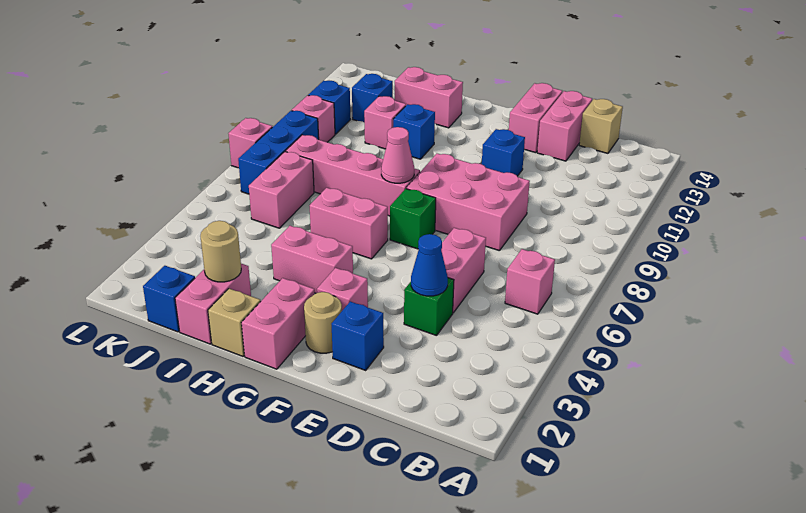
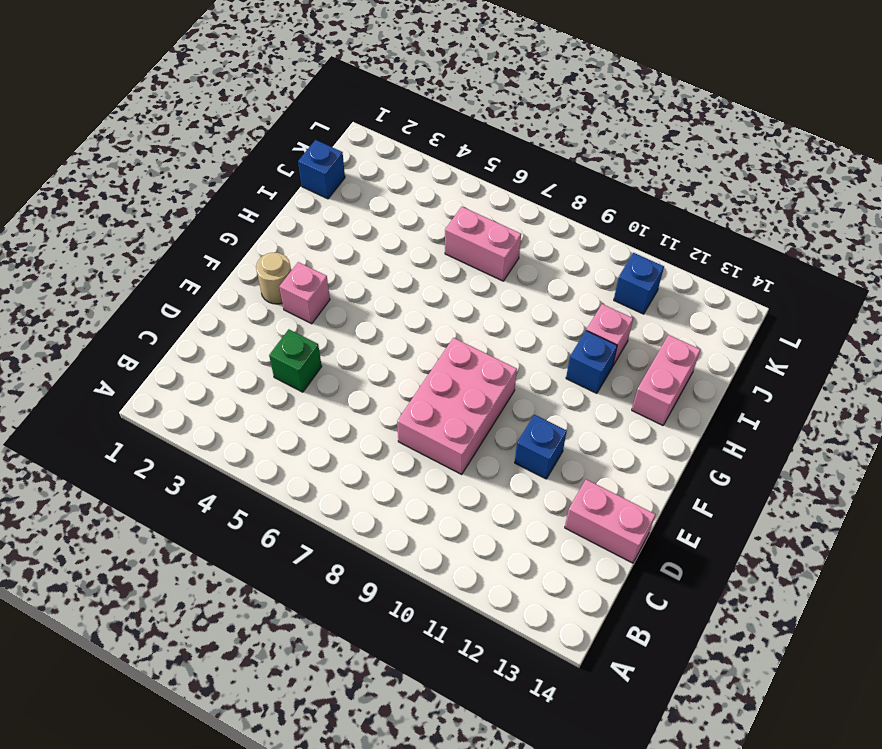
none -> pink 1x1 brick [505,249,555,314]
none -> tan 1x1 brick [579,99,623,153]
none -> pink 1x2 brick [441,228,486,313]
none -> blue 1x1 brick [332,301,384,370]

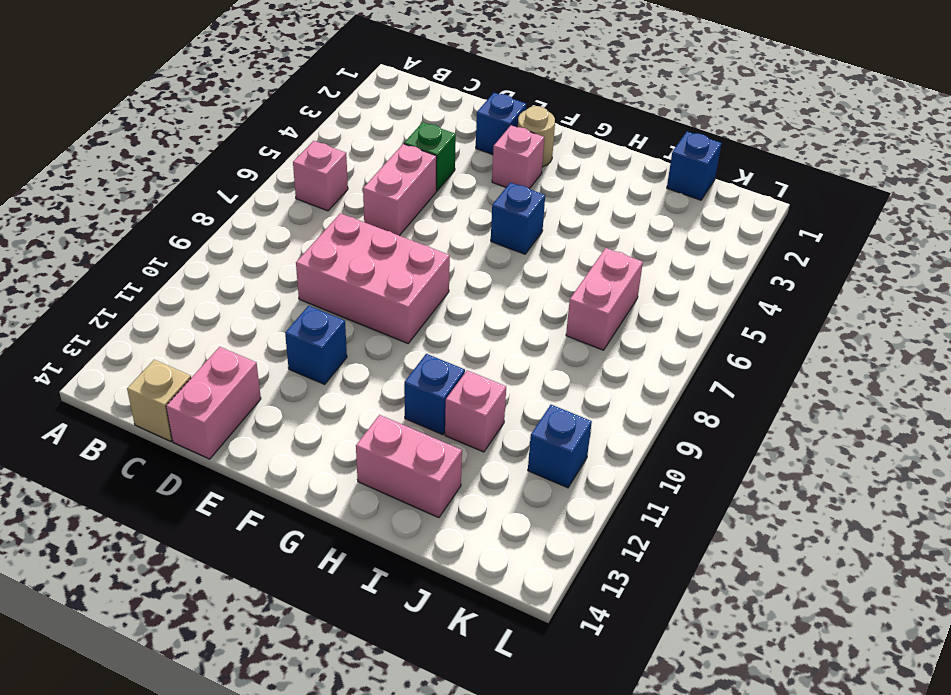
blue 1x1 brick [491,182,545,254] -> blue 1x1 brick moved to [352,74,393,123]
none -> pink 1x2 brick [509,83,562,153]
none -> green 1x1 brick [390,189,436,249]
none -> pink 1x2 brick [242,278,315,369]
none -> pink 1x2 brick [271,226,353,293]

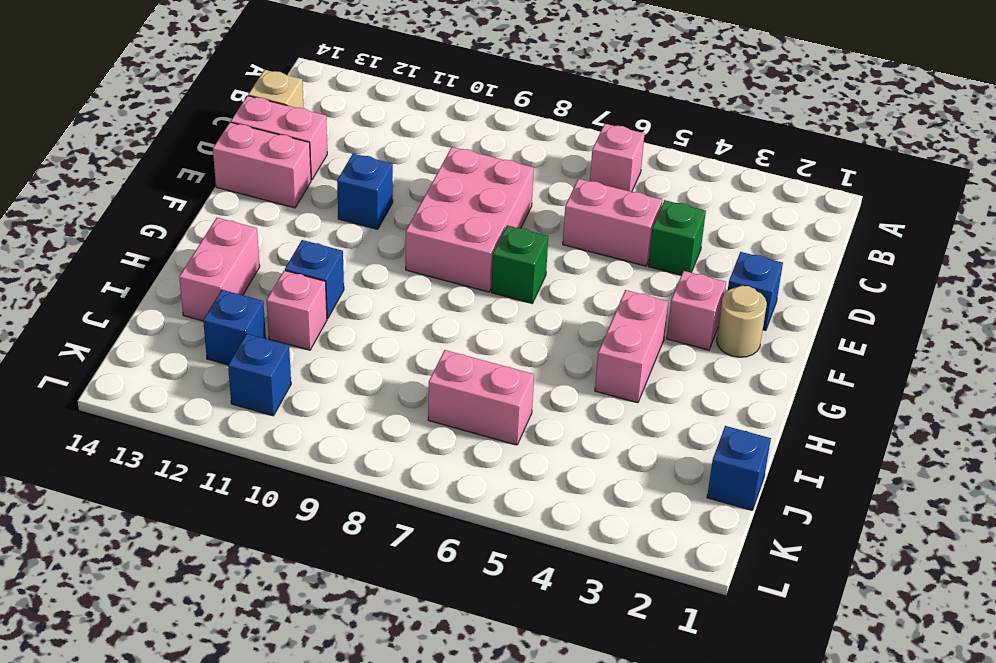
none -> pink 1x2 brick [242,278,315,369]
none -> pink 1x2 brick [310,188,388,259]
none -> pink 1x4 brick [286,135,420,216]
none -> tan 1x1 brick [208,289,261,356]

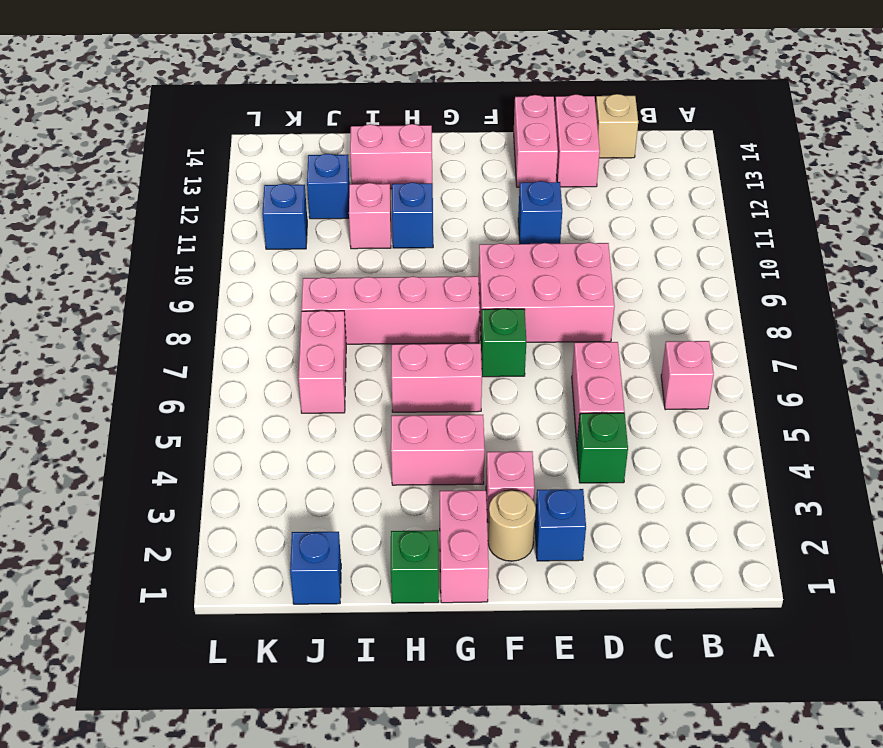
green 1x1 brick [391,530,439,603] -> tan 1x1 brick [208,289,261,356]
none -> pink 1x2 brick [175,264,251,344]
none -> blue 1x3 brick [238,111,319,194]
none -> pink 1x1 brick [292,95,335,142]
none -> pink 1x1 brick [228,118,272,168]

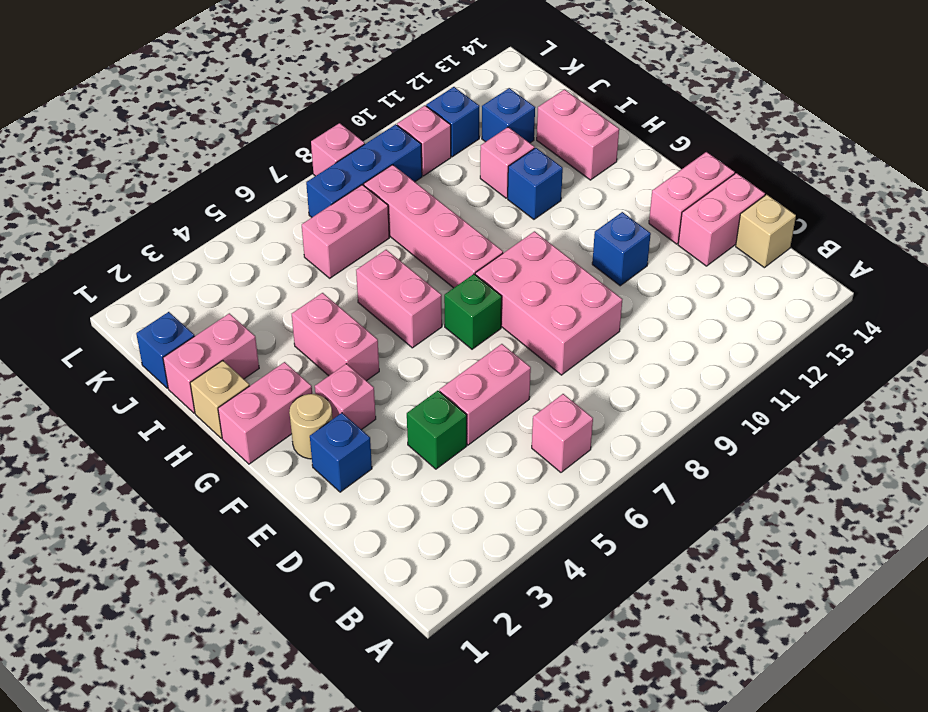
none -> blue 1x1 cone [411,234,448,296]
none -> pink 1x1 cone [381,127,414,183]
none -> tan 1x1 round brick [200,221,241,282]

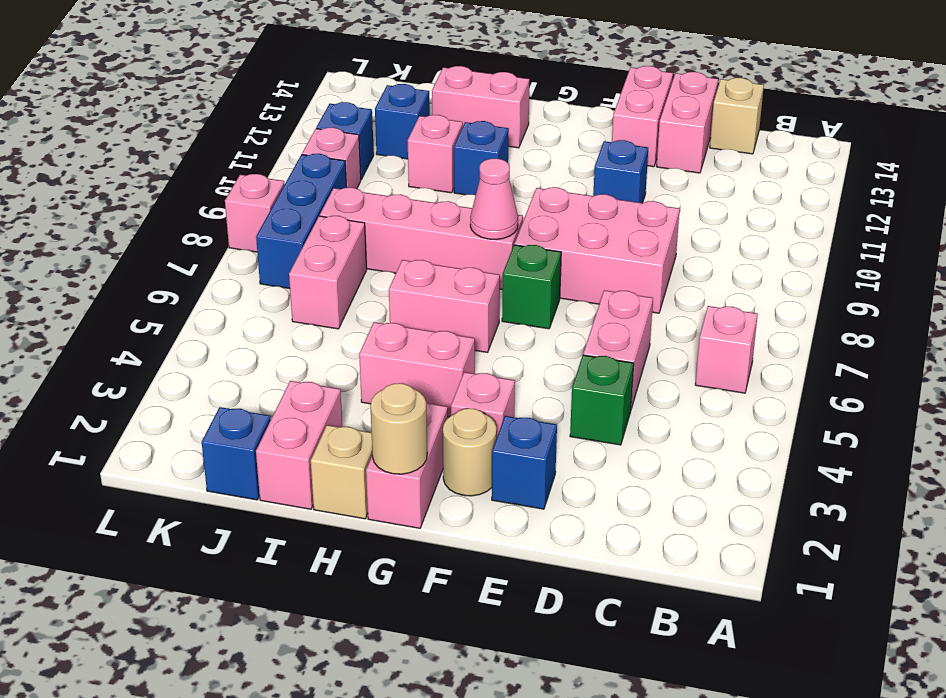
tan 1x1 round brick [370,383,427,474] -> tan 1x1 round brick moved to [200,221,241,282]
none -> blue 1x1 cone [411,234,448,296]

